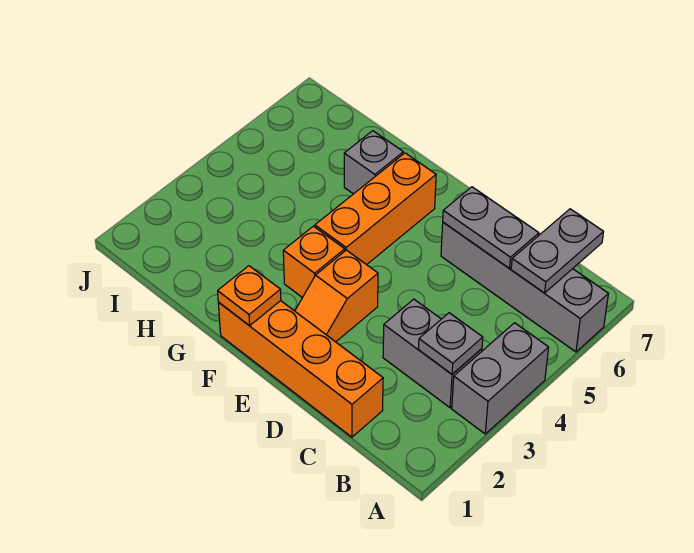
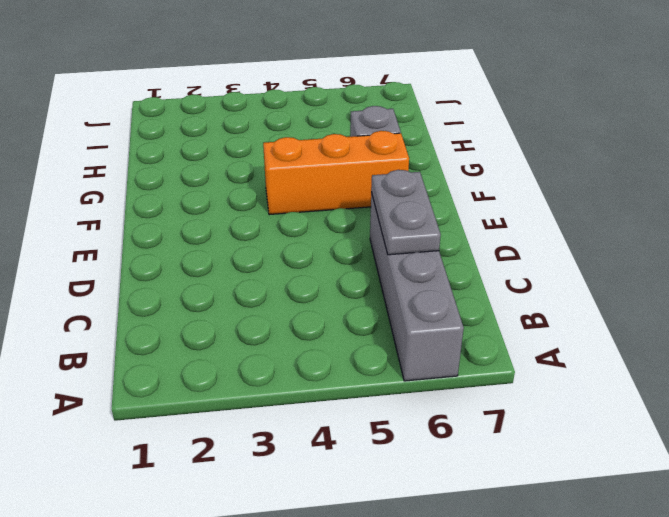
none -> grey 1x2 brick [452,323,549,434]
none -> grey 1x2 brick [383,299,482,408]
none -> orange 1x4 brick [218,301,383,437]

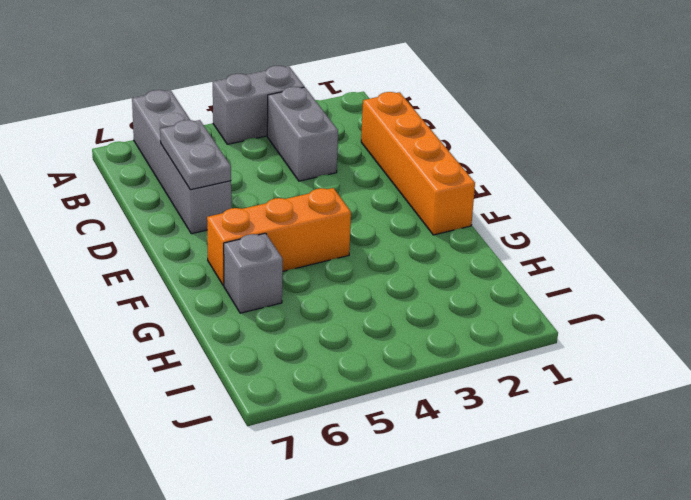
none -> orange 1x2 slope [295,250,378,342]
none -> orange 1x1 brick [283,226,345,297]
none -> grey 1x1 plate [419,313,483,374]

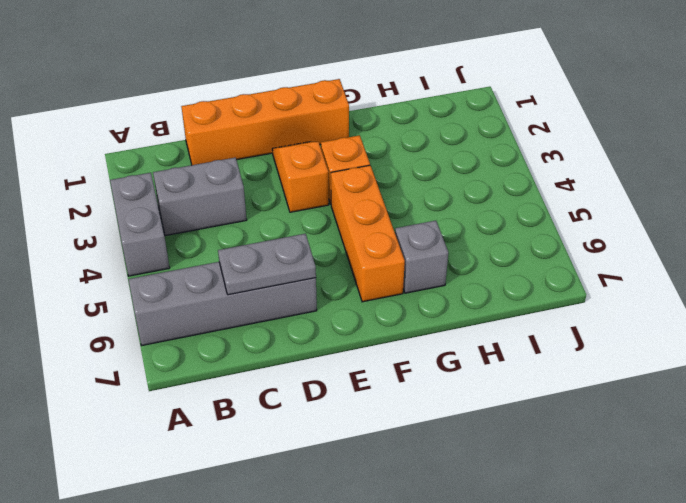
none -> grey 1x1 plate [419,313,483,374]
none -> grey 1x2 plate [511,209,603,293]
none -> orange 1x1 plate [218,266,281,326]

